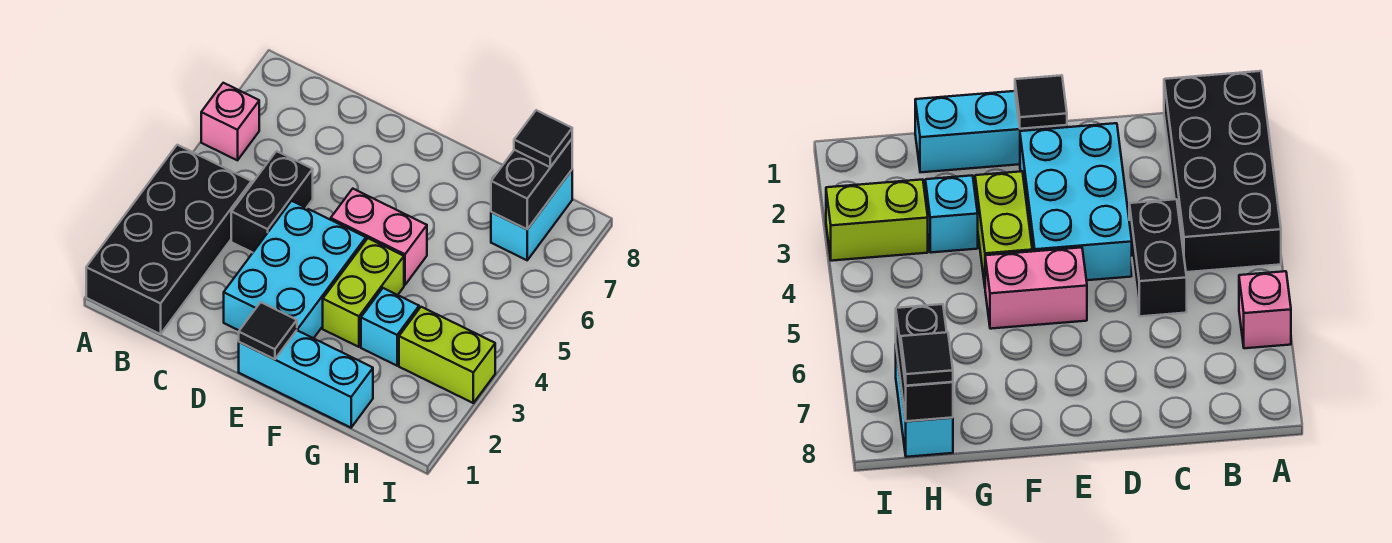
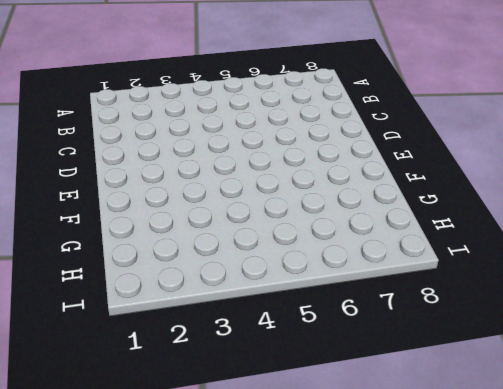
none -> black 2x4 brick [86,145,252,334]
none -> pink 1x1 brick [201,83,259,160]
none -> black 1x2 brick [231,151,313,253]

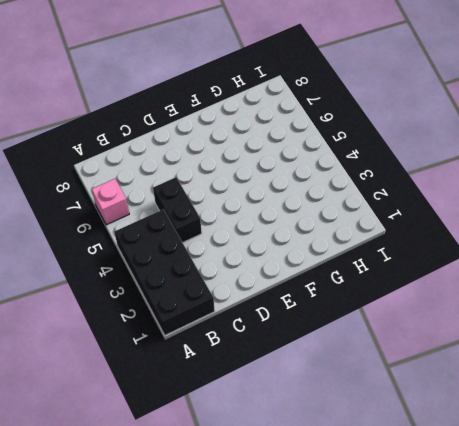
none -> cyan 2x3 brick [224,201,366,338]
none -> cyan 1x3 brick [239,330,373,428]
none -> pink 1x2 brick [331,189,427,285]

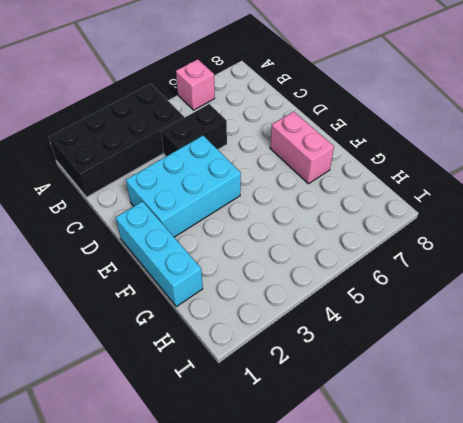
pink 1x2 brick [270,112,334,184] -> pink 1x2 brick moved to [331,189,427,285]
none -> lime 1x2 brick [323,238,404,347]
none -> cyan 1x1 brick [361,288,419,366]
none -> lime 1x2 brick [399,307,495,403]

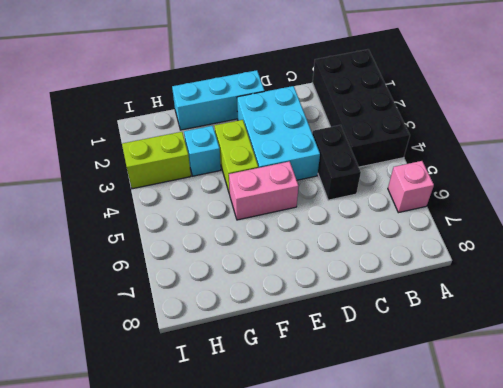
none -> cyan 1x2 brick [491,170,572,260]
none -> black 1x1 tile [239,302,297,359]
none -> black 1x2 brick [491,139,572,229]

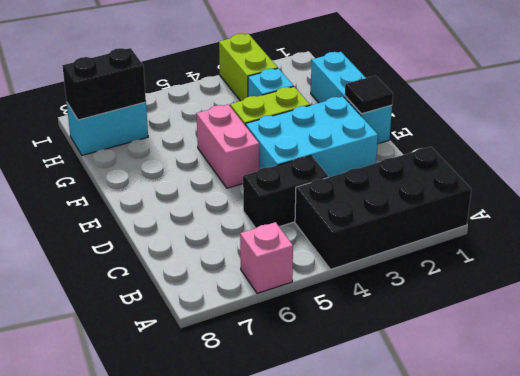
none -> black 1x1 tile [514,110,572,167]

